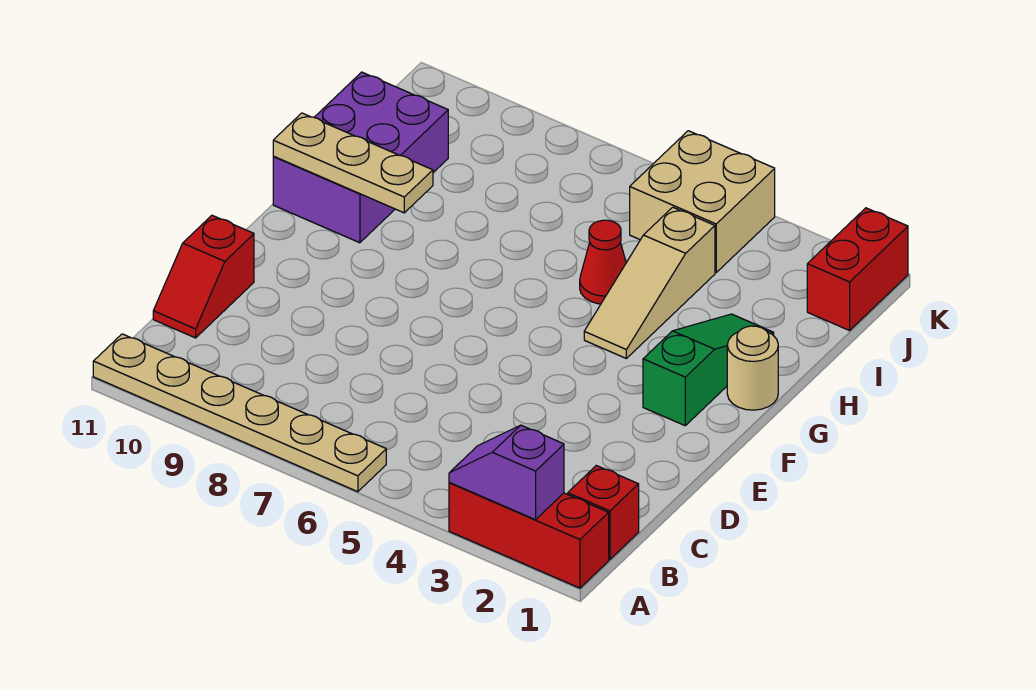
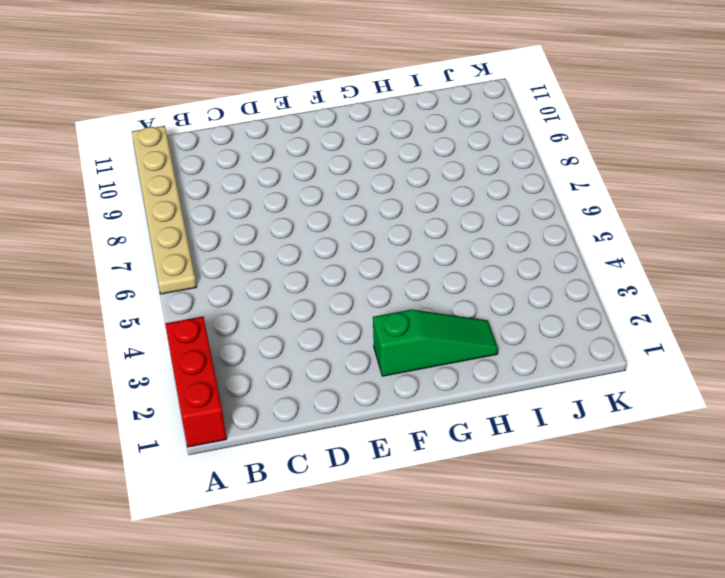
none -> red 1x1 brick [568,466,639,559]
none -> red 1x2 slope [153,215,254,338]
none -> tan 1x1 round brick [727,326,778,410]

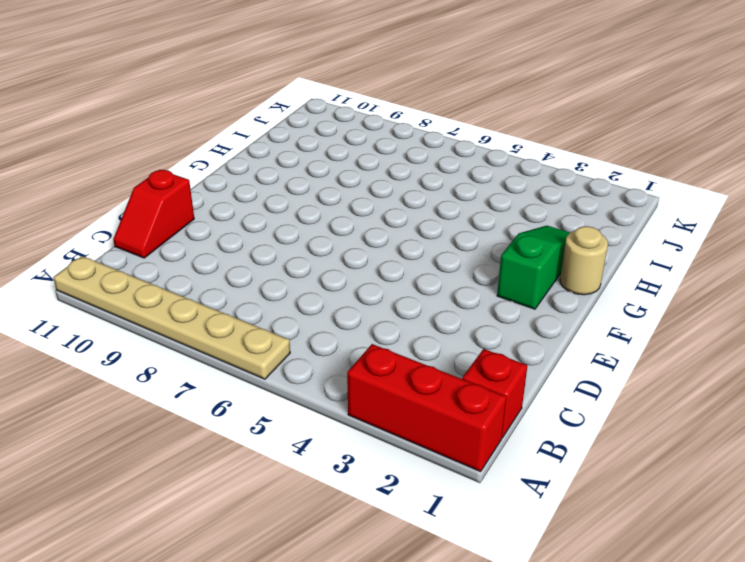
none -> tan 1x3 slope [584,207,715,358]
none -> purple 2x3 brick [273,72,448,243]
none -> red 1x1 cone [580,220,626,304]

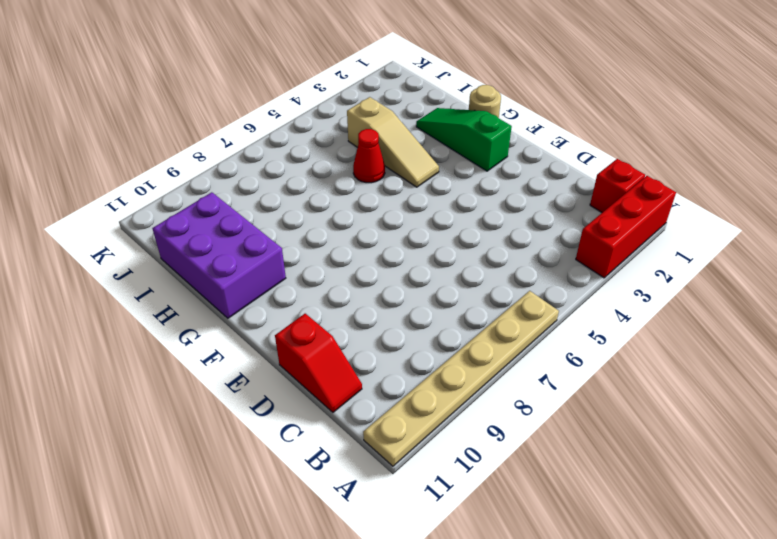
none -> red 1x2 brick [807,208,908,331]
none -> tan 2x2 brick [630,131,775,272]
none -> purple 1x2 slope [449,425,564,520]

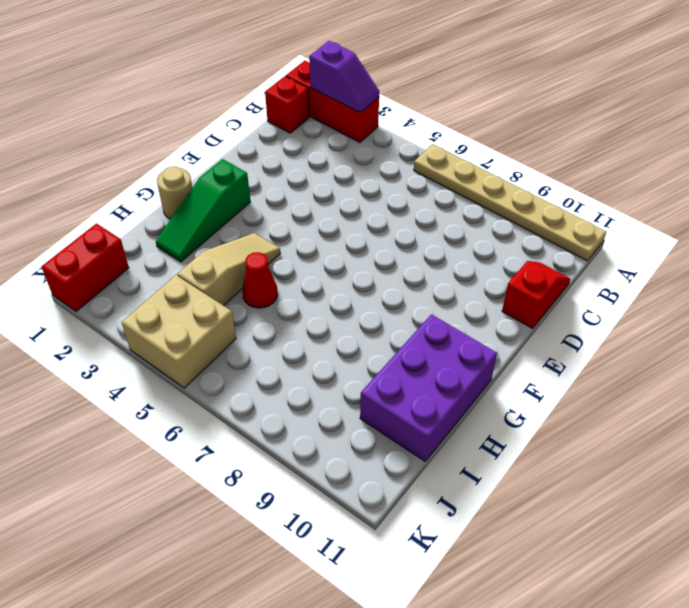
none -> tan 1x3 plate [273,113,433,213]

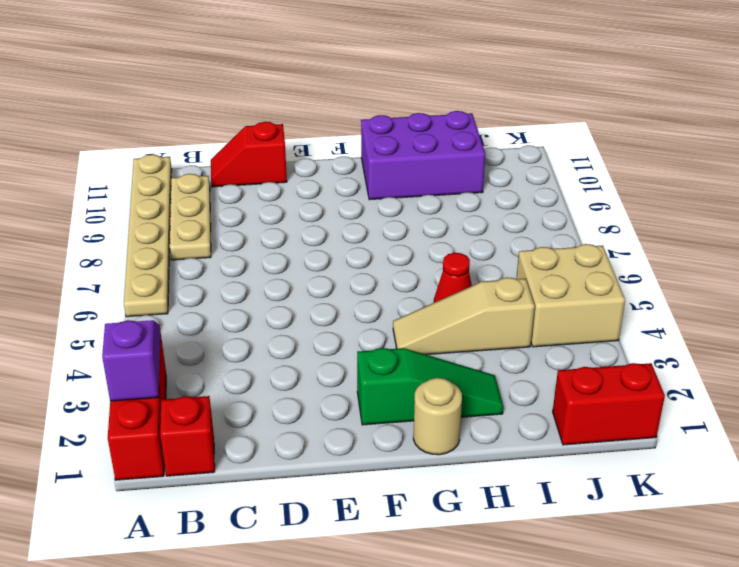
tan 1x3 plate [170,174,211,260] -> tan 1x3 plate moved to [273,113,433,213]

